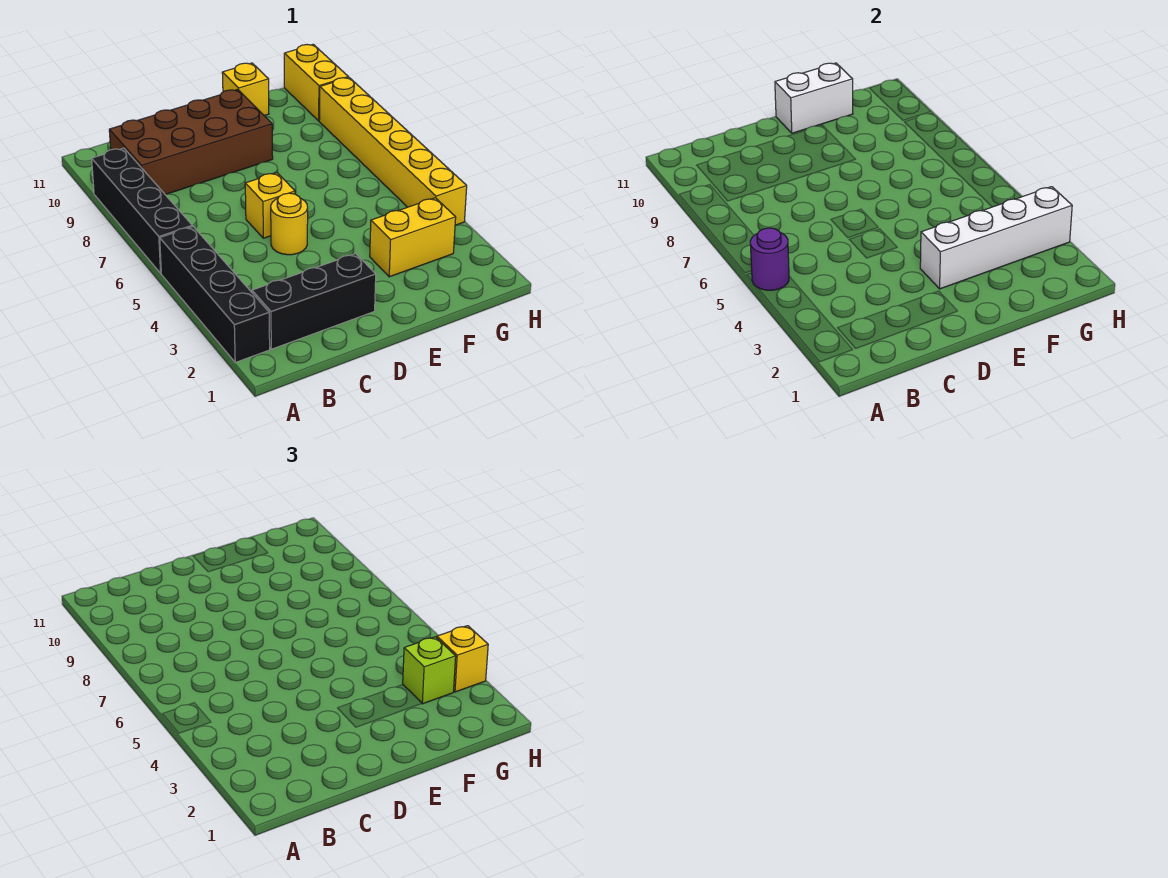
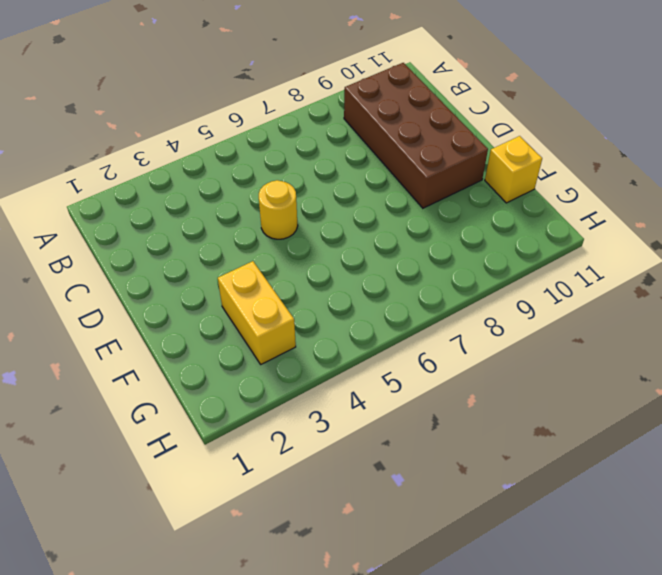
none -> black 1x4 brick [160,227,270,362]
none -> black 1x4 brick [92,148,192,273]
none -> black 1x3 brick [252,254,376,349]

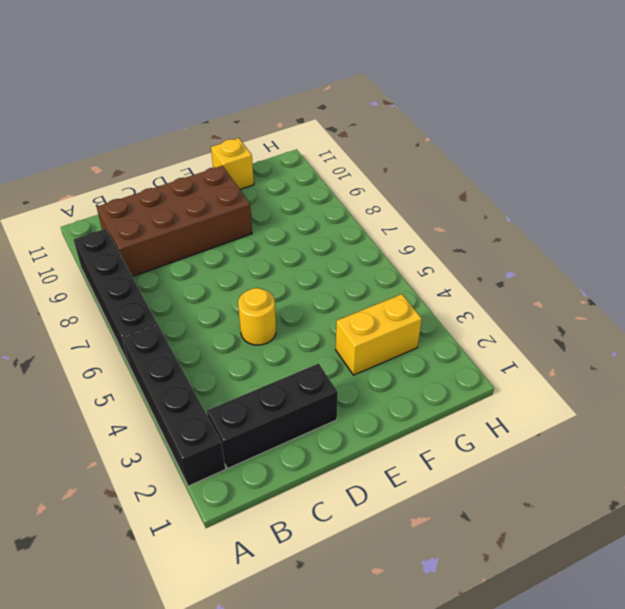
none -> yellow 1x1 brick [245,173,295,238]
none -> yellow 1x6 brick [319,77,467,225]
none -> yellow 1x2 brick [284,44,348,121]

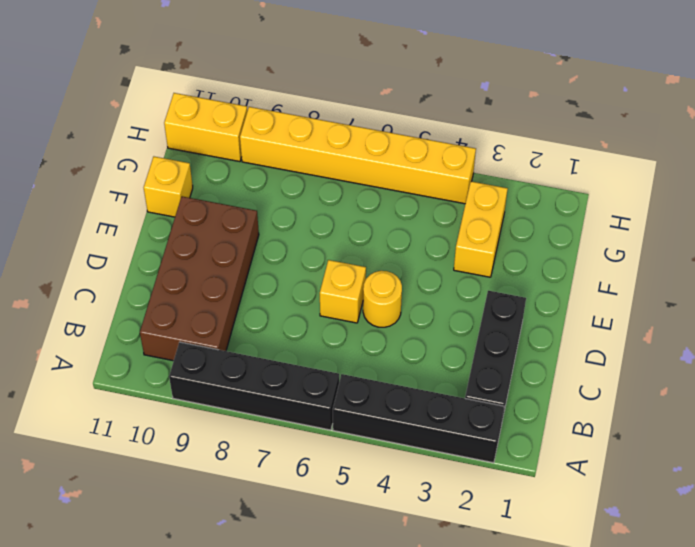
none -> purple 1x1 round brick [750,228,789,290]
none -> white 1x4 brick [920,187,1072,289]
none -> white 1x2 brick [775,63,853,133]

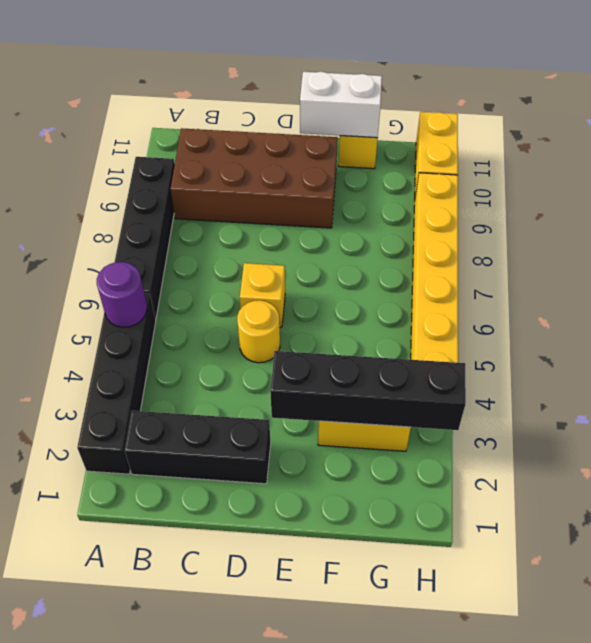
black 1x4 brick [270,351,466,430] -> white 1x4 brick [920,187,1072,289]
none -> lime 1x1 brick [403,637,456,704]
none -> yellow 1x1 brick [437,626,488,692]

